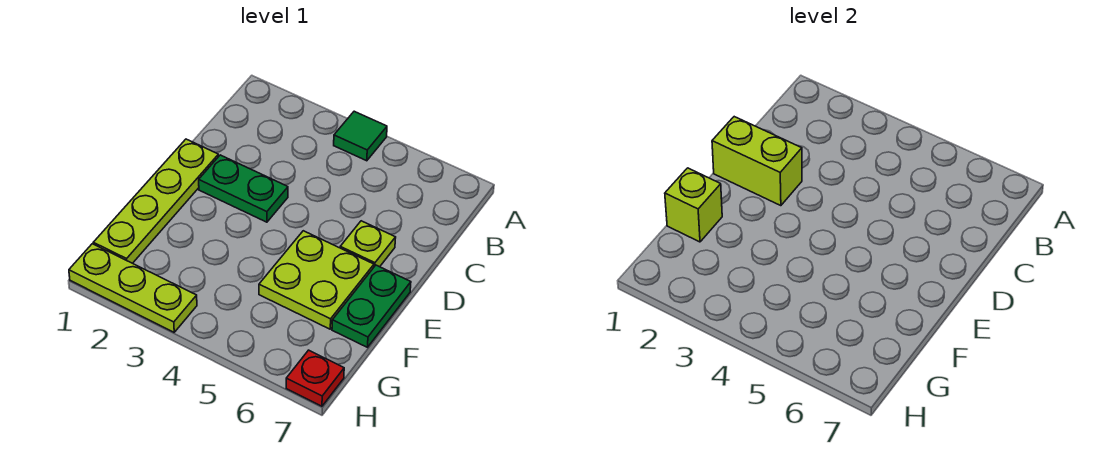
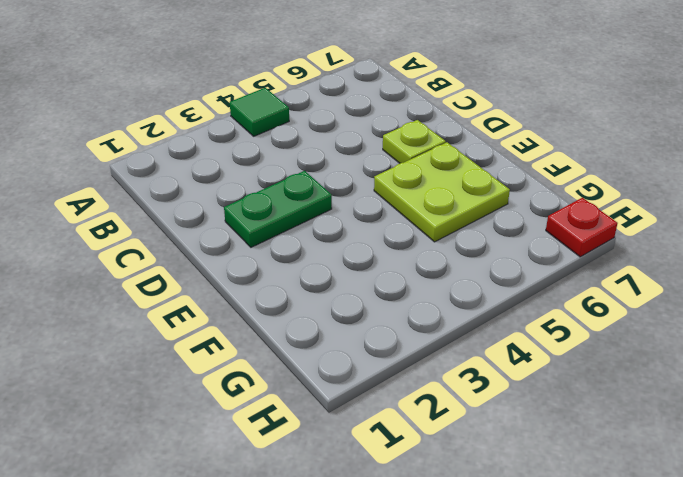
none -> lime 1x4 plate [93,139,219,263]
none -> green 1x2 plate [332,265,411,347]

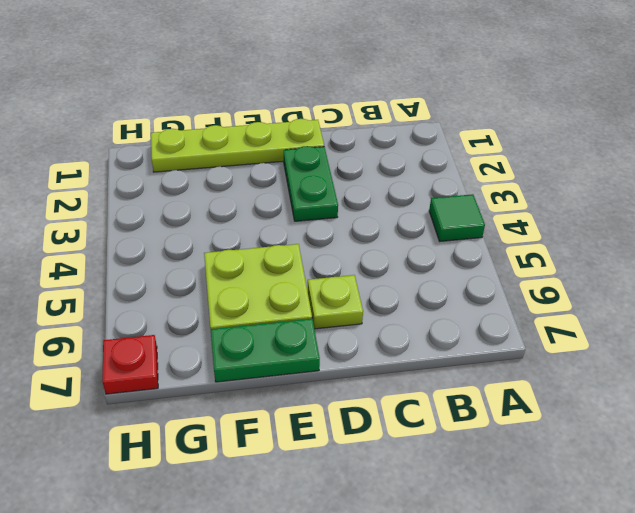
none -> lime 1x3 plate [69,244,197,332]
none -> lime 1x2 brick [712,117,802,206]

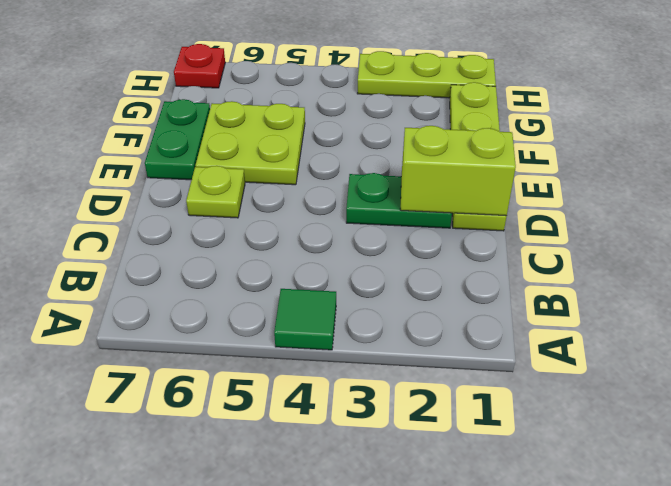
none -> lime 1x1 brick [665,168,722,242]

